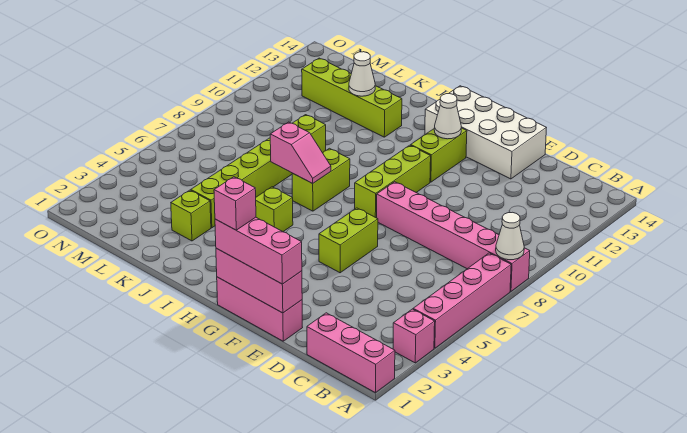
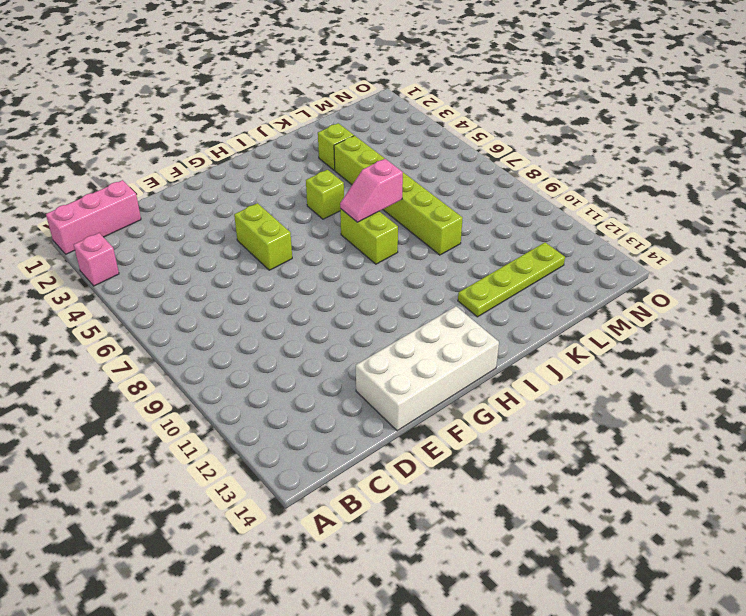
lime 1x4 plate [458,242,565,317] -> lime 1x4 brick [302,58,402,137]
none -> pink 1x4 brick [413,253,511,348]
none -> pink 1x6 brick [377,182,530,291]
none -> pink 1x3 brick [217,277,303,341]

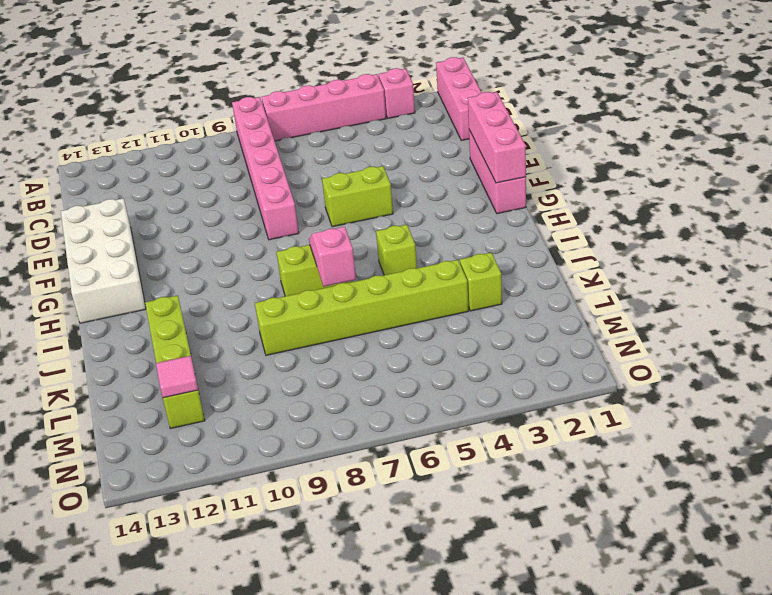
pink 1x1 tile [156,356,198,398] -> none
none -> lime 1x3 brick [355,145,431,218]
none -> lime 1x2 brick [411,128,467,182]
none -> white 1x1 cone [496,212,524,260]

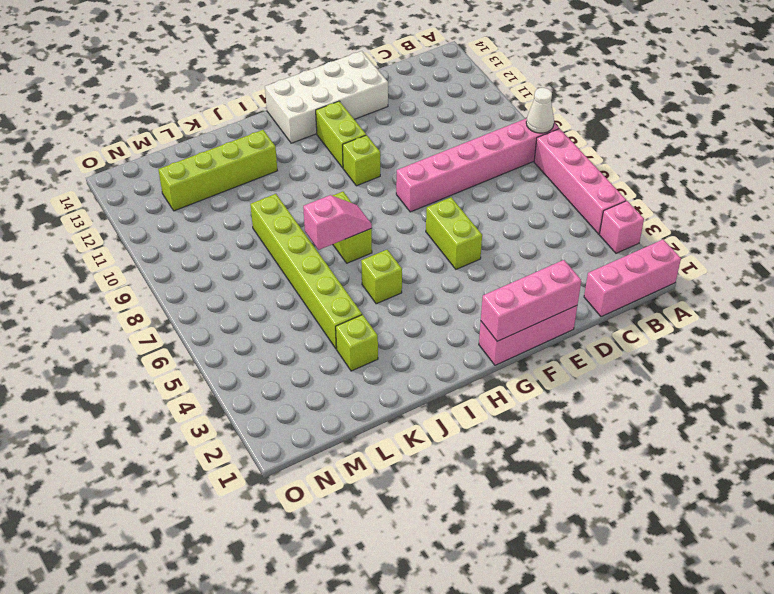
lime 1x1 brick [343,135,380,186] -> lime 1x3 brick [355,145,431,218]
none -> white 1x1 cone [434,94,461,139]
none -> white 1x1 cone [349,52,375,96]
none -> pink 1x3 brick [215,217,302,284]

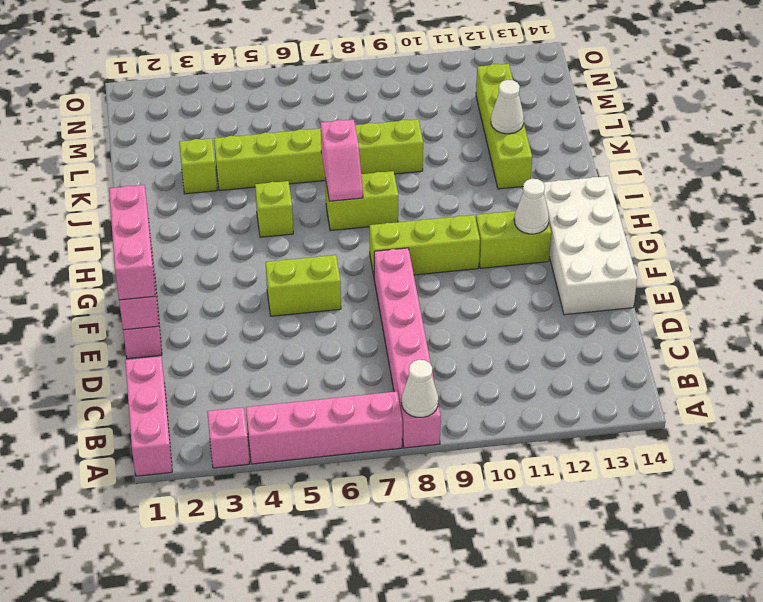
none -> pink 1x1 brick [214,177,256,230]

